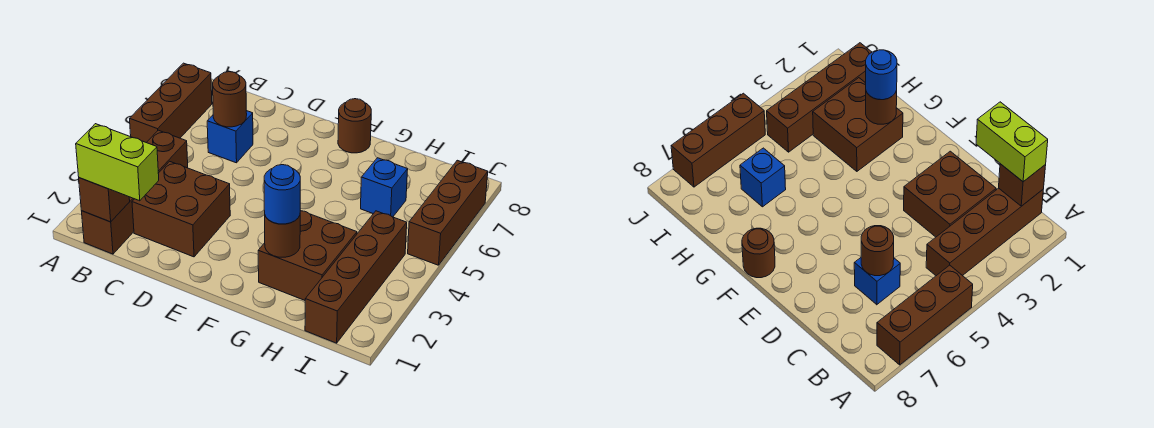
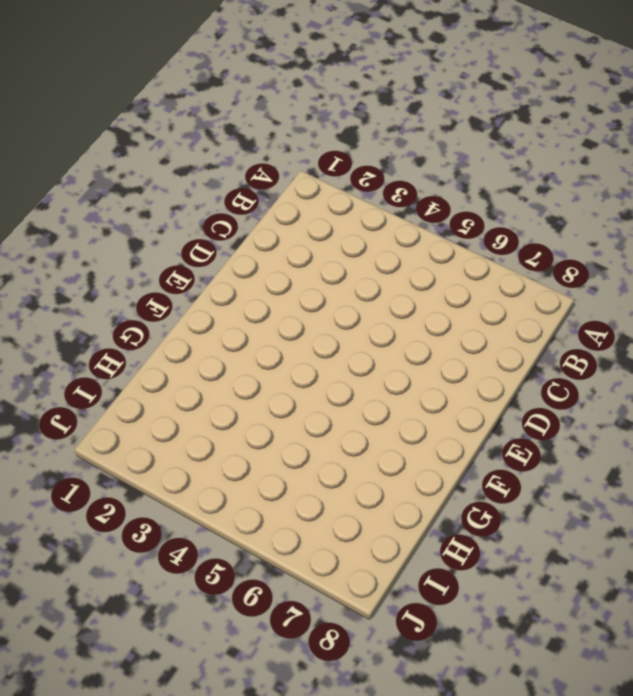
none -> brown 1x3 brick [130,63,212,143]
none -> brown 1x4 brick [82,130,188,254]
none -> brown 2x2 brick [132,161,230,257]

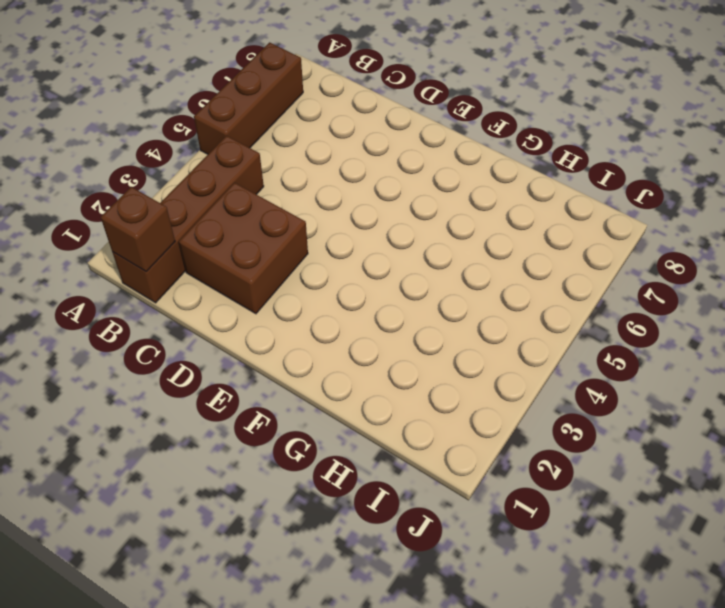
none -> blue 1x1 brick [207,111,253,163]
none -> brown 1x1 round brick [338,99,371,153]
none -> brown 2x2 brick [258,211,357,300]

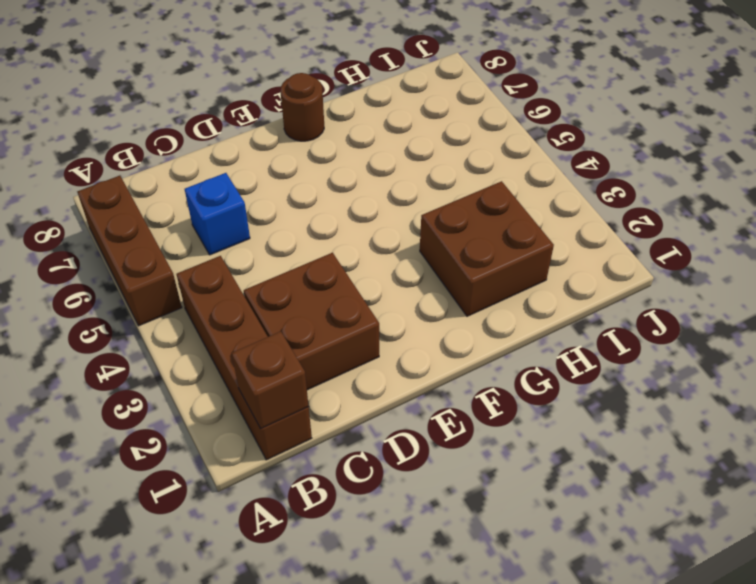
none -> blue 1x1 brick [361,158,408,217]
none -> brown 1x4 brick [305,211,407,343]
none -> brown 1x3 brick [408,160,488,265]

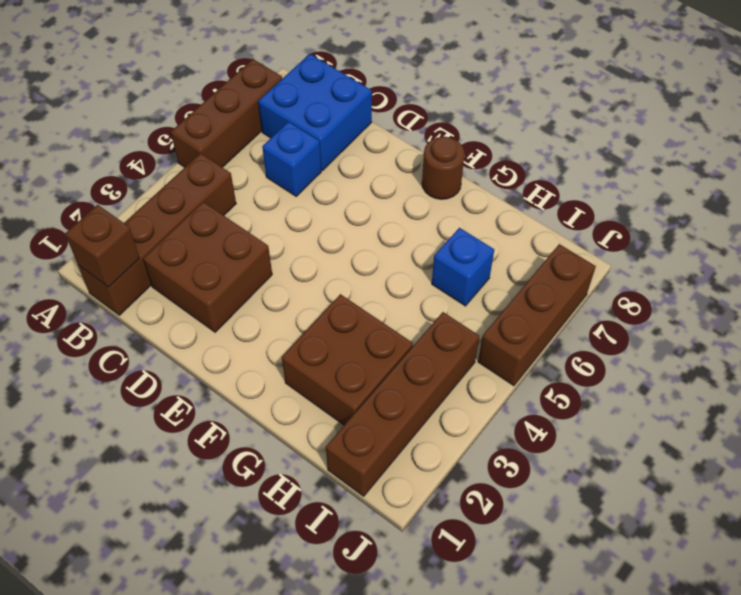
blue 2x2 brick [258,54,372,171] -> none
none -> brown 1x1 round brick [213,72,247,127]
none -> brown 1x1 round brick [265,216,300,257]
none -> lime 1x2 brick [76,124,159,201]

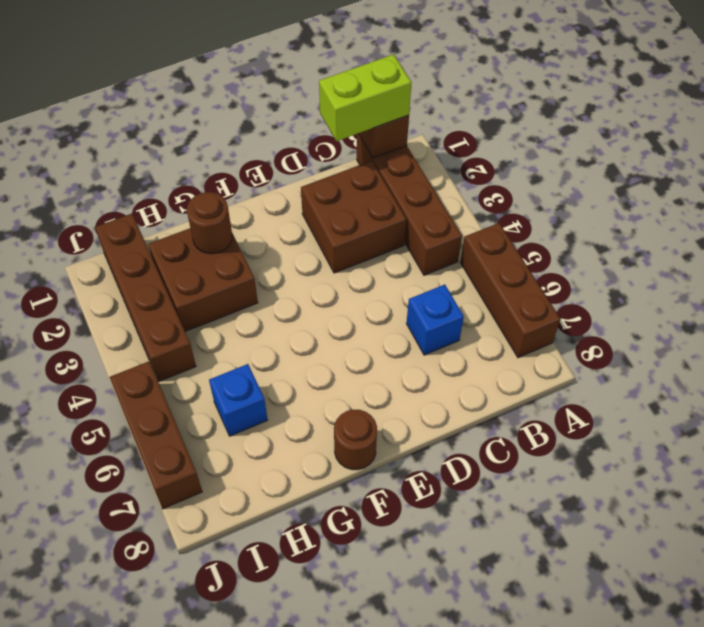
none -> brown 1x1 round brick [213,72,247,127]
none -> blue 1x1 round brick [264,165,300,224]

